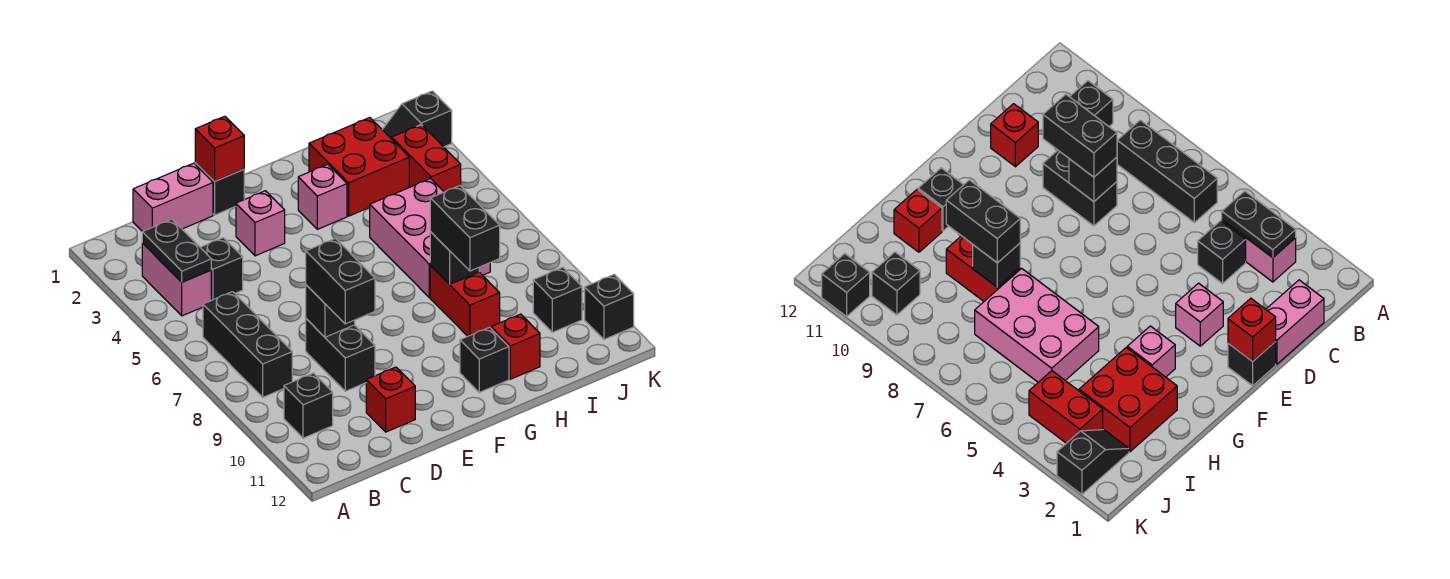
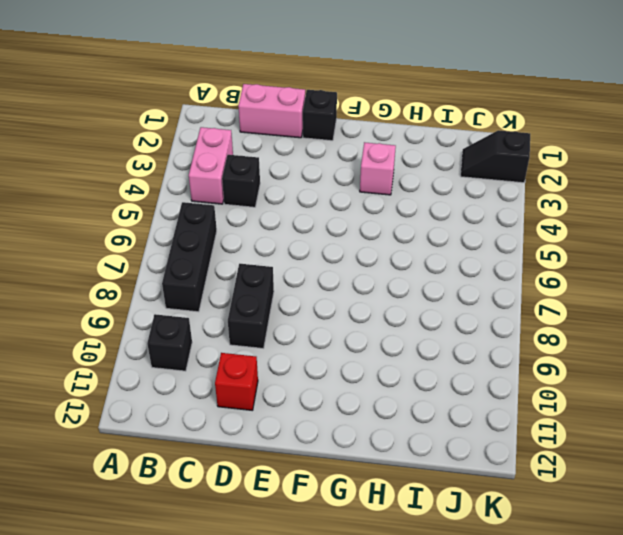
none -> pink 1x1 brick [236,191,285,256]
none -> black 1x1 brick [460,327,509,392]
none -> red 2x2 brick [309,118,409,216]

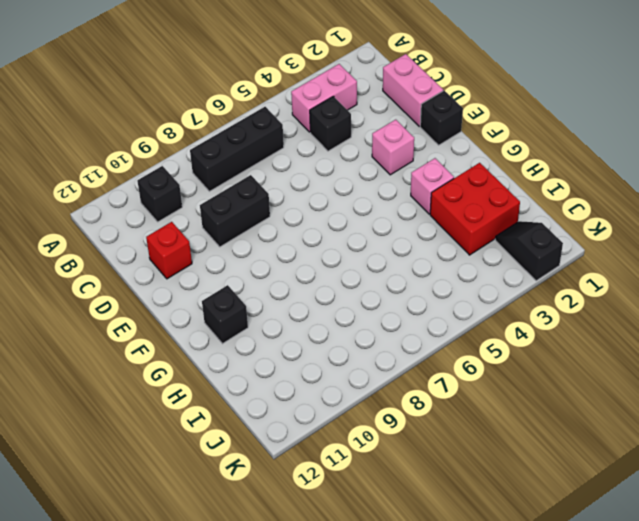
none -> pink 2x3 brick [370,179,490,298]
none -> red 1x2 brick [430,266,500,336]
none -> red 1x1 brick [491,314,540,379]

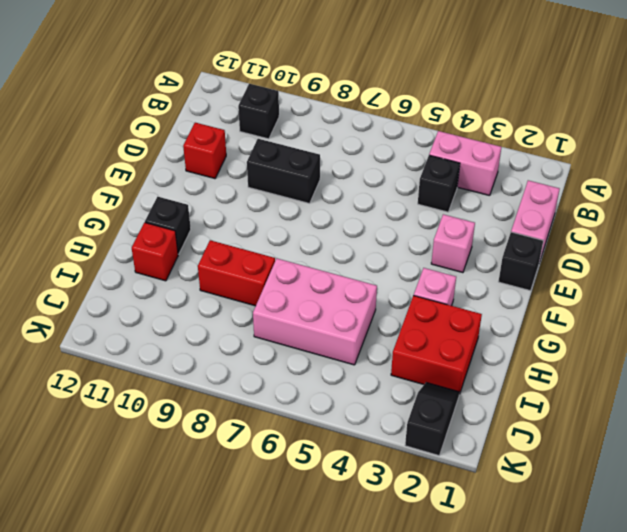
none -> black 1x3 brick [203,292,292,397]
none -> red 1x2 brick [392,125,461,192]
none -> black 1x1 brick [533,267,582,332]

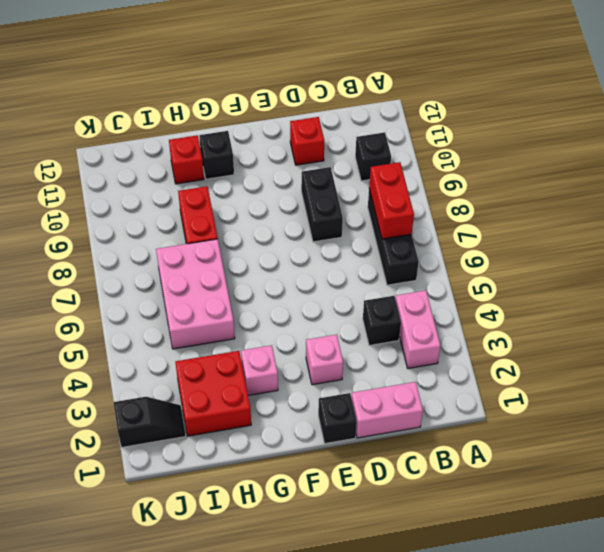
red 1x2 brick [369,162,414,239] -> red 1x2 brick moved to [392,125,461,192]
none -> black 1x1 brick [533,267,582,332]
none -> black 1x1 brick [585,275,634,339]
none -> black 1x2 plate [142,219,211,282]

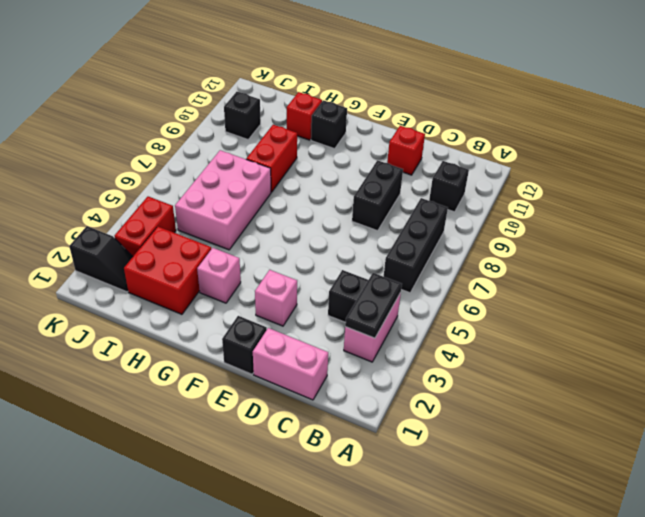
none -> black 1x1 brick [585,275,634,339]
none -> black 1x1 brick [306,285,355,337]
none -> red 1x1 brick [195,116,244,181]

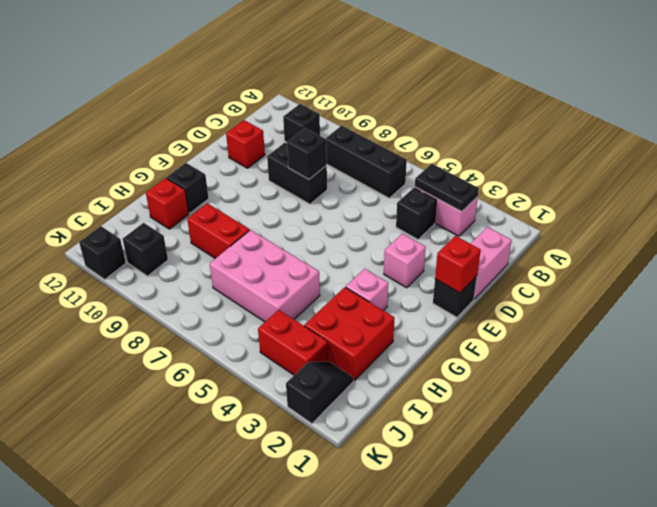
none -> black 1x1 brick [430,232,479,284]
none -> black 1x2 brick [306,238,375,324]
none -> black 1x2 brick [430,186,500,271]

